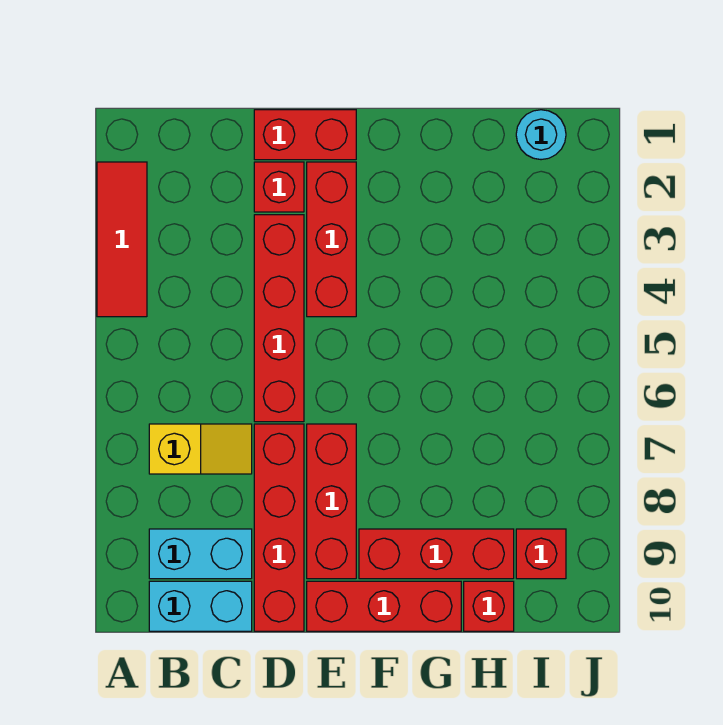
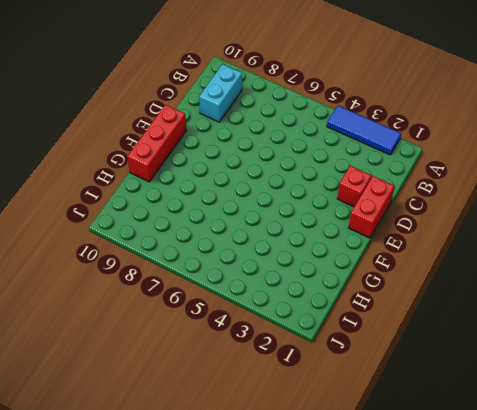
blue 1x3 tile [327,106,401,155] -> red 1x3 tile [97,162,147,317]
none -> yellow 1x2 slope [149,424,252,474]
none -> cyan 1x2 brick [149,581,252,631]
none -> red 1x4 brick [254,215,304,422]

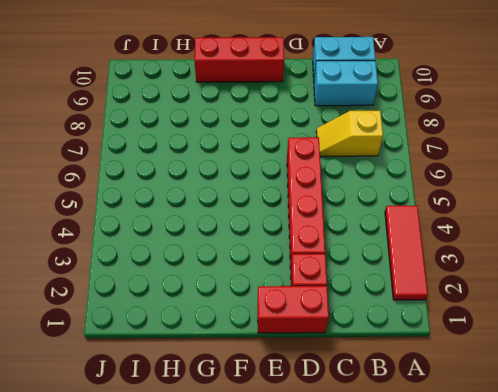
none -> red 1x4 brick [254,424,304,631]
none -> red 1x3 brick [307,162,356,317]
none -> red 1x3 brick [307,424,356,579]

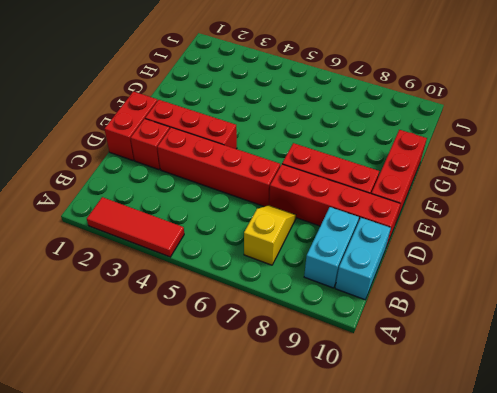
none -> red 1x3 brick [359,529,514,579]
none -> red 1x1 brick [464,581,514,631]
none -> cyan 1x1 round brick [516,110,566,160]

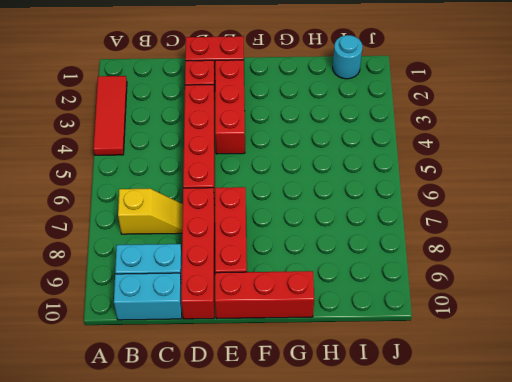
none -> red 1x3 brick [359,529,514,579]
none -> red 1x1 brick [464,581,514,631]
none -> red 1x1 brick [516,529,566,579]

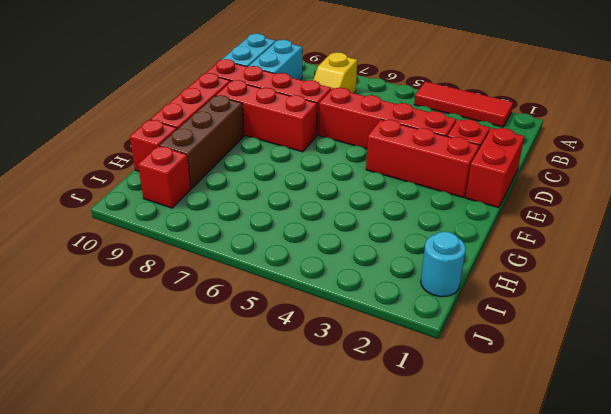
brown 1x3 brick [159,95,244,188] -> red 1x3 brick [359,529,514,579]

